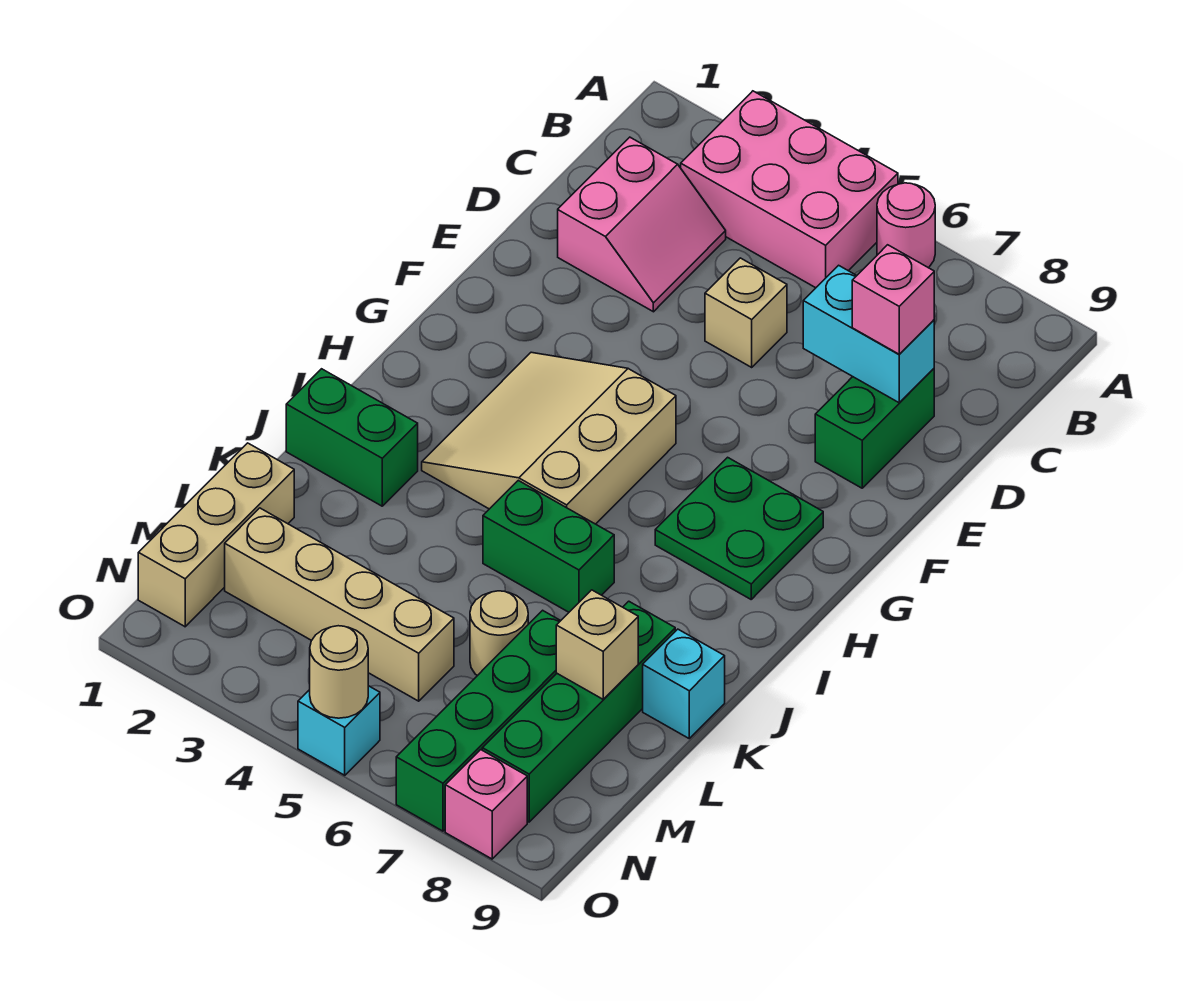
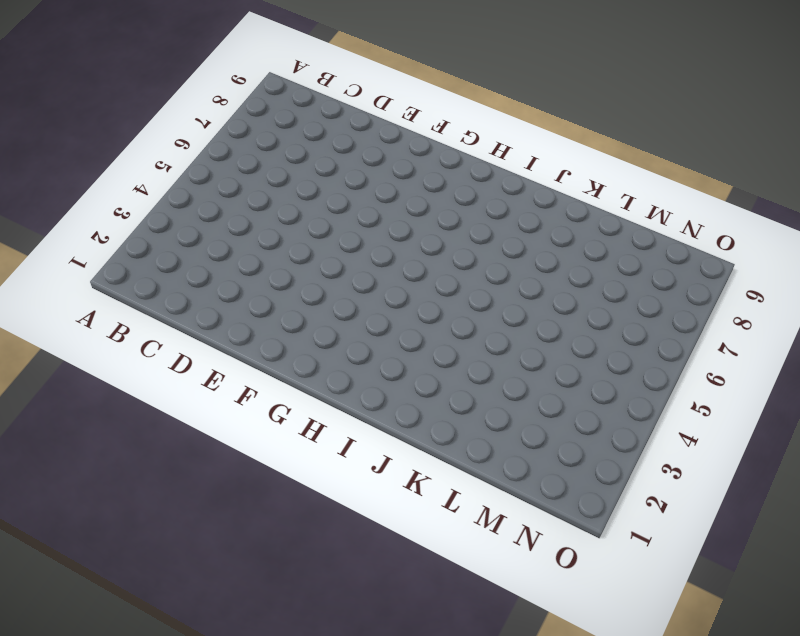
none -> pink 2x3 brick [681,91,898,288]
none -> pink 1x1 round brick [877,183,935,267]
none -> pink 2x2 slope [558,137,726,312]

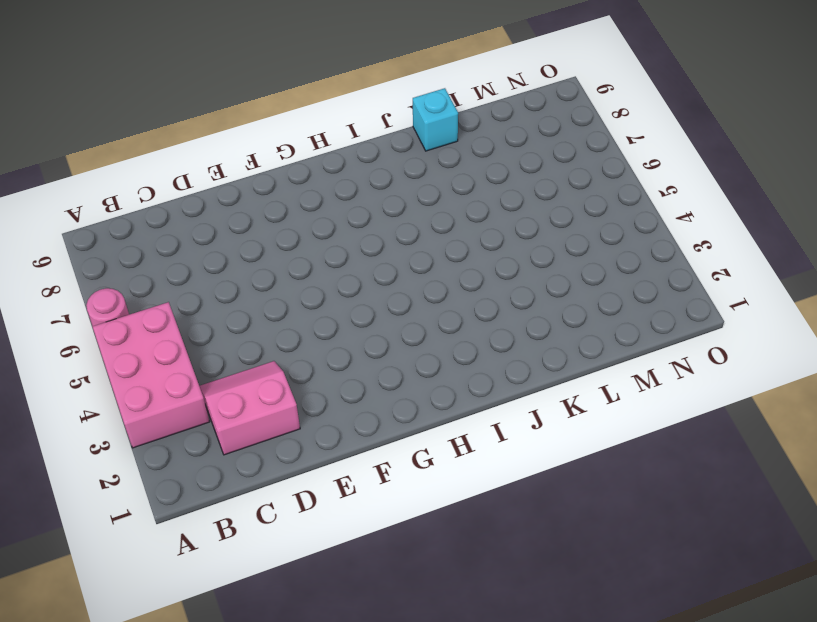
none -> tan 1x1 brick [705,258,787,367]
none -> green 1x2 brick [815,369,934,488]
none -> tan 3x3 slope [422,352,676,524]

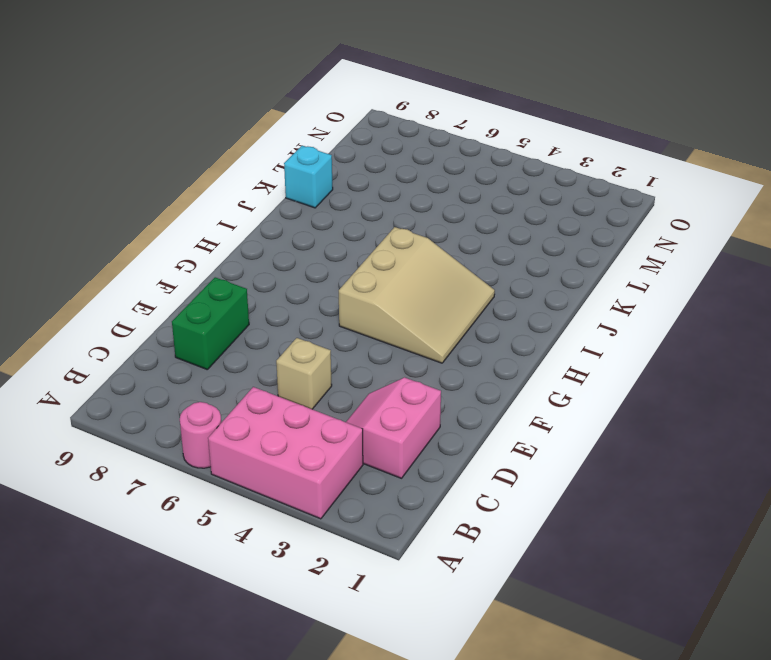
none -> green 2x2 plate [655,457,823,599]
none -> green 1x2 brick [286,369,418,506]
none -> green 1x2 brick [483,480,614,612]

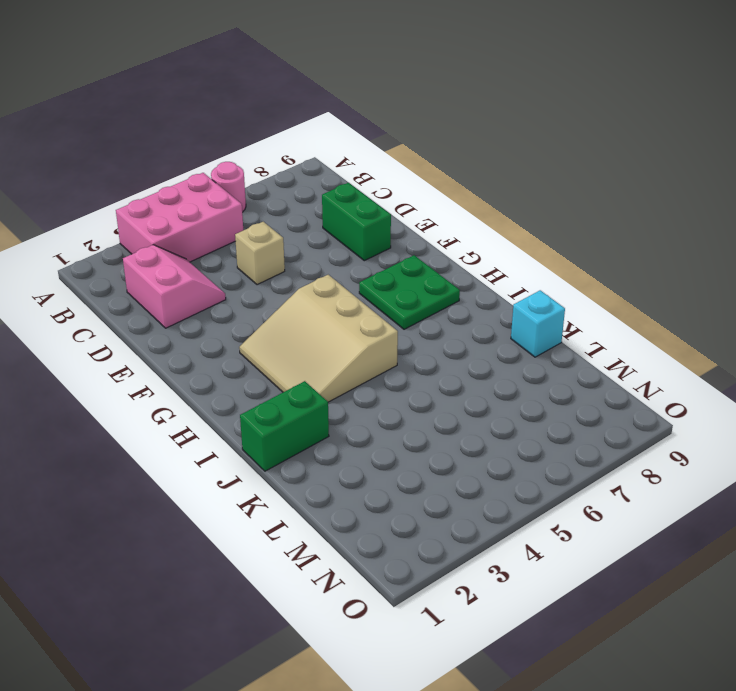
none -> green 1x2 brick [483,480,614,612]
none -> green 1x4 brick [482,601,675,822]
none -> tan 1x3 brick [138,443,294,627]

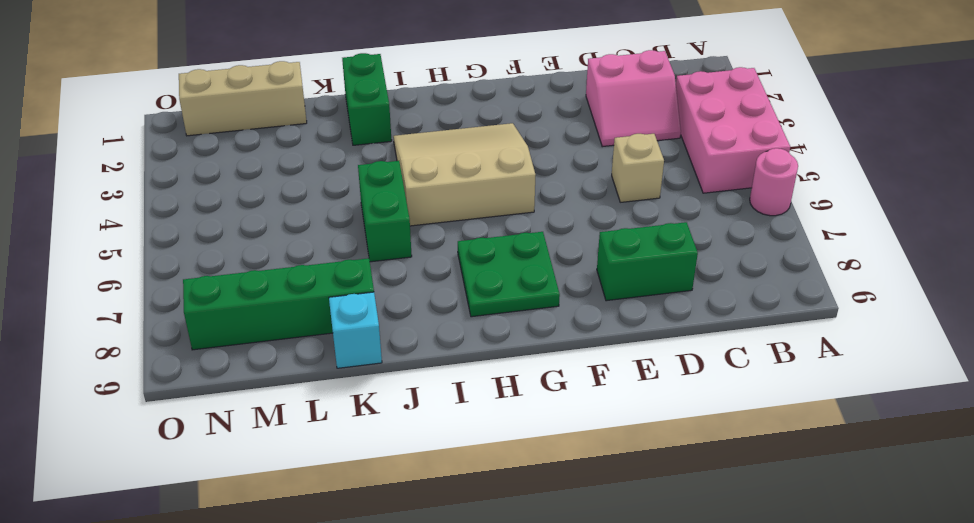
none -> tan 1x1 round brick [470,591,528,676]
none -> green 1x4 brick [396,610,560,831]
none -> tan 1x4 brick [225,508,454,701]

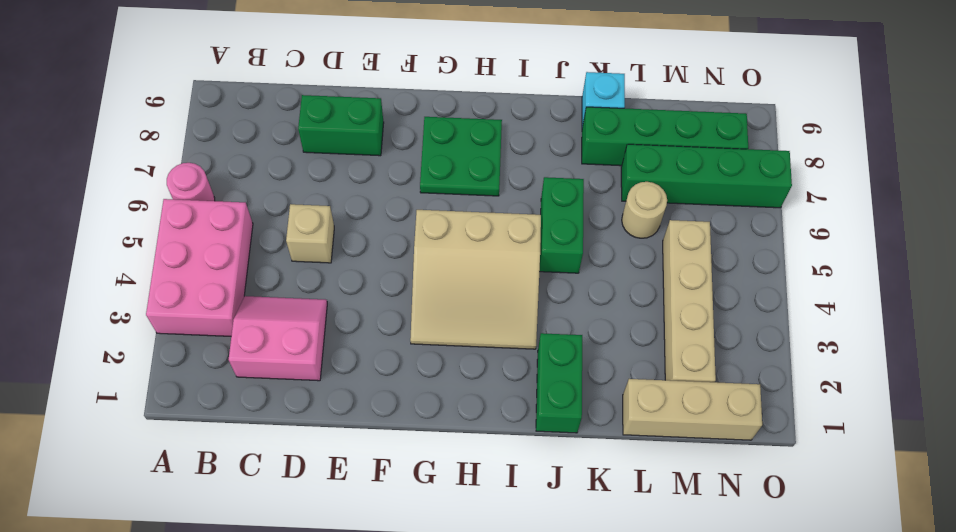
none -> cyan 1x1 brick [298,686,380,775]
none -> pink 1x1 brick [445,750,527,859]
none -> cyan 1x2 brick [803,265,934,403]

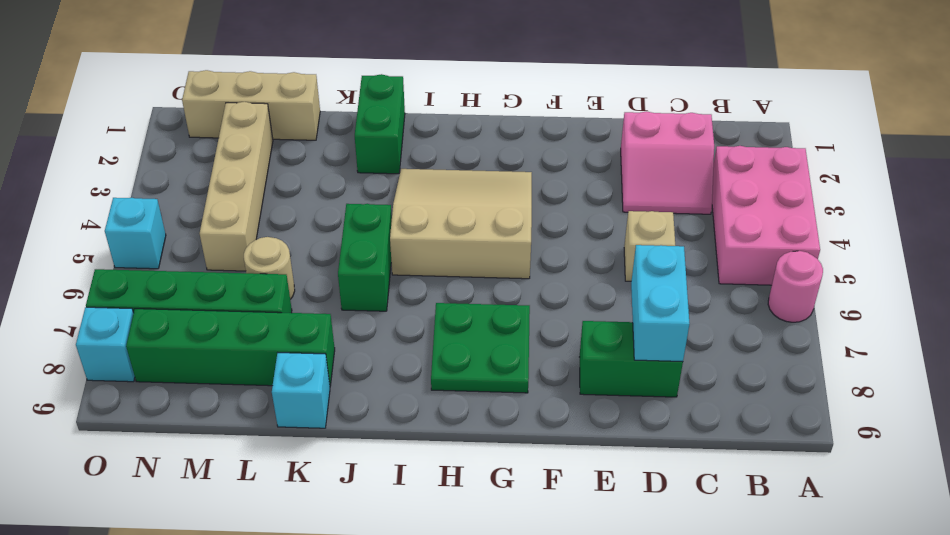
cyan 1x1 brick [76,307,135,382] -> pink 1x1 brick [445,750,527,859]
none -> tan 1x1 brick [556,590,638,699]
none -> tan 1x1 round brick [310,626,368,718]
none -> pink 1x1 brick [852,245,934,354]

